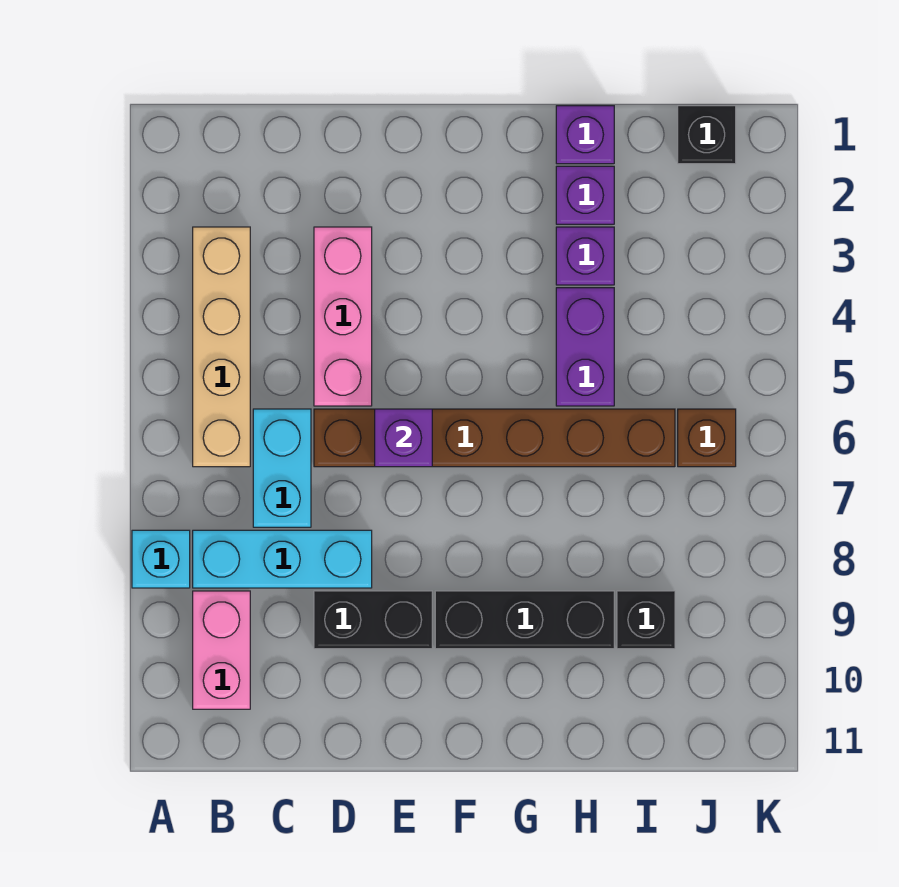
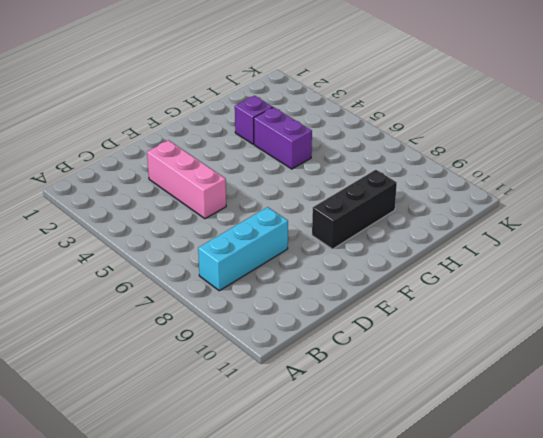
none -> cyan 1x1 brick [132,530,190,588]
none -> tan 1x4 brick [193,227,250,467]
none -> pink 1x2 brick [193,591,250,709]

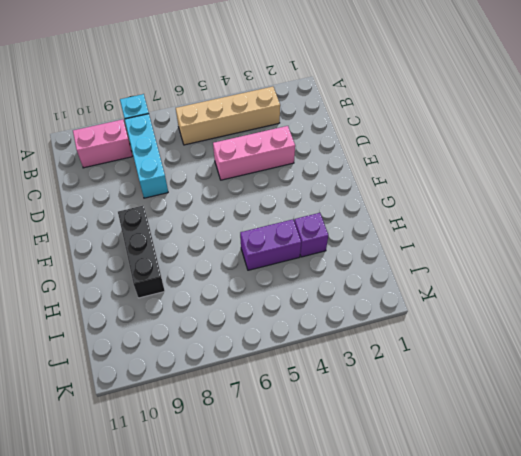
none -> cyan 1x2 brick [253,409,311,527]
none -> brown 1x6 brick [314,409,675,467]
none -> black 1x2 brick [314,591,432,649]

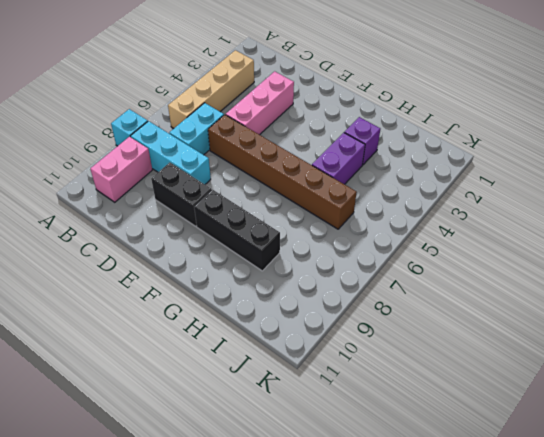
none -> purple 1x1 brick [556,106,614,164]
none -> purple 1x1 brick [556,166,614,224]
none -> black 1x1 brick [617,591,675,649]

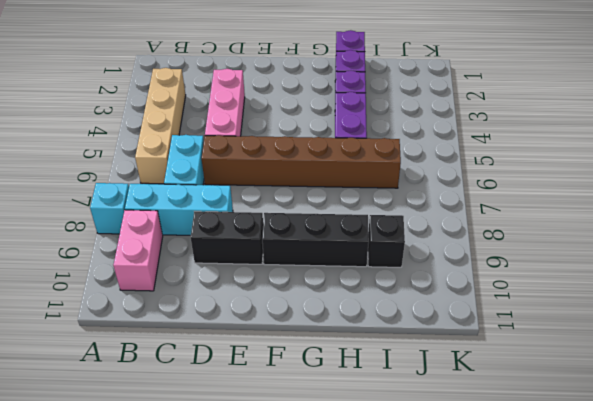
none -> black 1x1 brick [678,106,736,164]
none -> brown 1x1 brick [678,409,736,467]
none -> purple 1x1 brick [375,409,432,467]

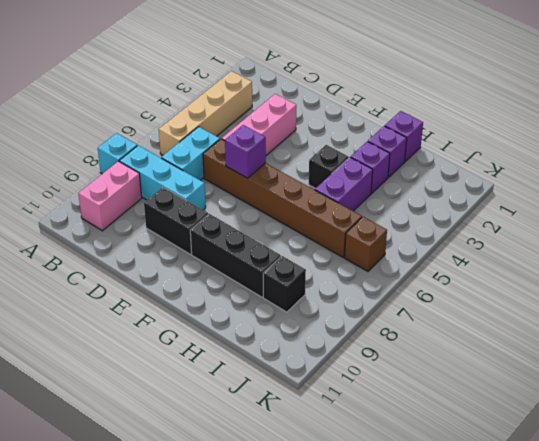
black 1x1 brick [309,145,349,188] -> black 1x1 brick moved to [678,106,736,164]

